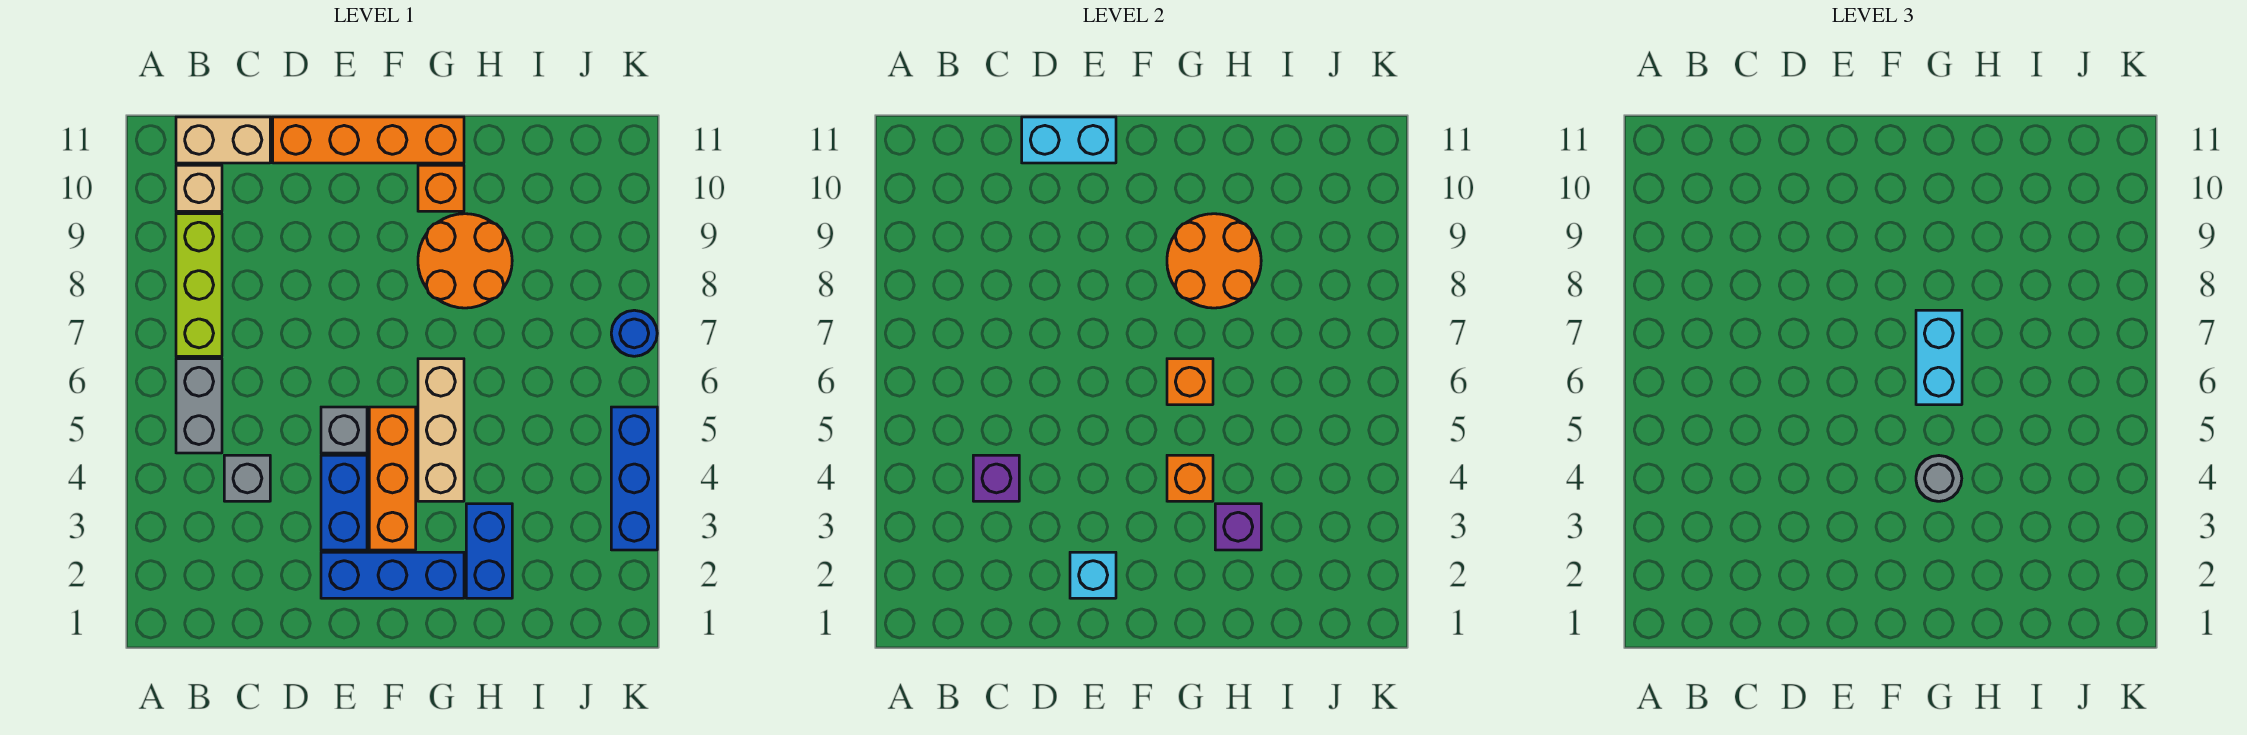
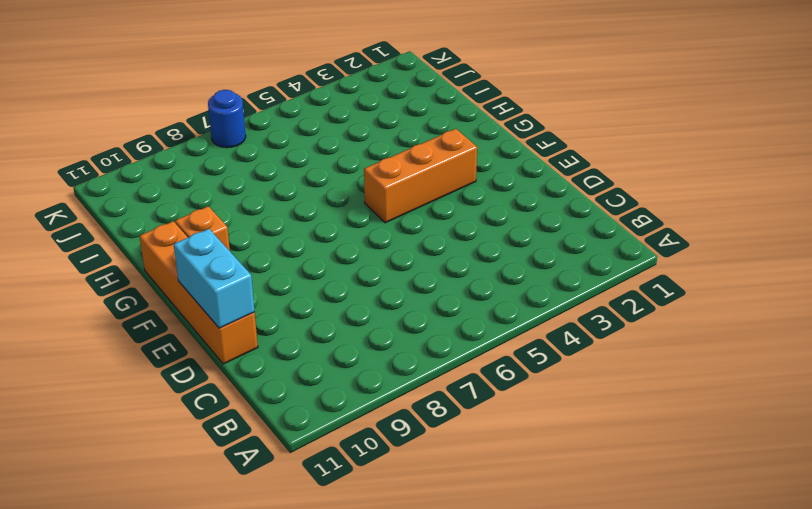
none -> grey 1x2 brick [176,359,222,453]
none -> lime 1x3 brick [176,214,222,356]
none -> tan 1x1 brick [176,165,222,211]

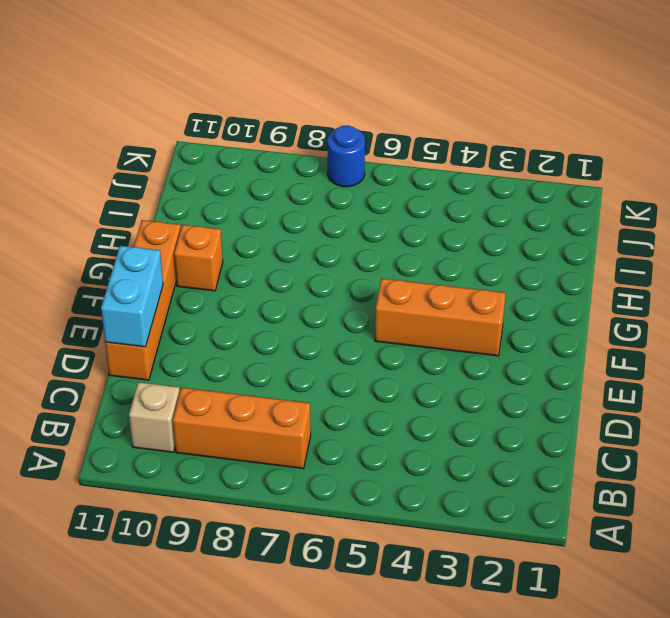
orange 1x3 brick [173,388,311,469] -> lime 1x3 brick [176,214,222,356]
none -> grey 1x2 brick [176,359,222,453]
none -> tan 1x2 brick [176,117,270,163]
none -> grey 1x1 brick [224,455,270,501]

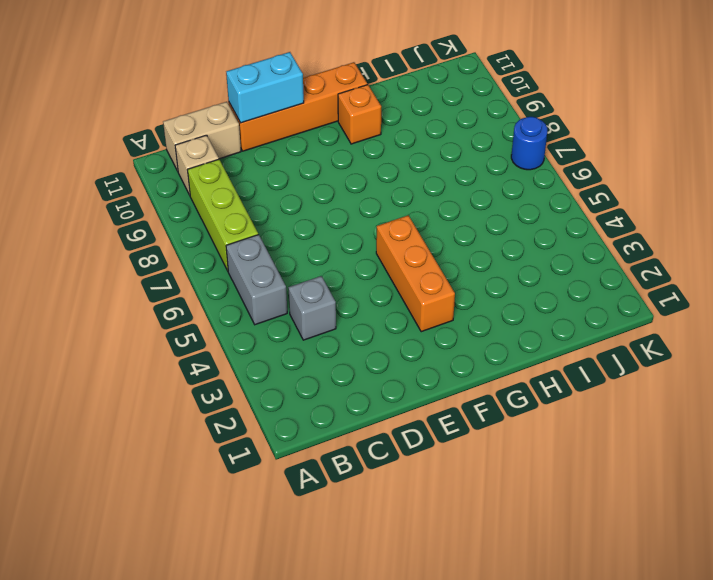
none -> blue 1x3 brick [321,552,464,598]
none -> blue 1x2 brick [321,455,367,550]
none -> grey 1x1 brick [321,407,367,453]

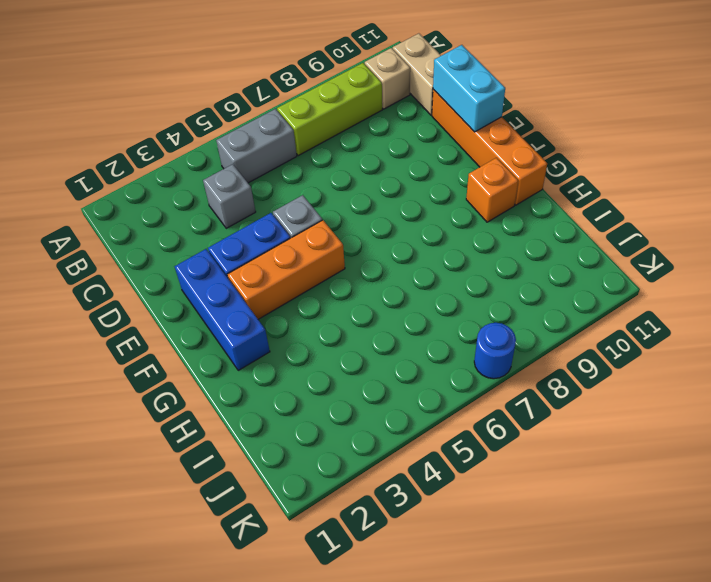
none -> tan 1x3 brick [418,359,464,501]
none -> orange 2x2 round brick [418,214,512,308]
none -> blue 1x2 brick [466,504,512,598]

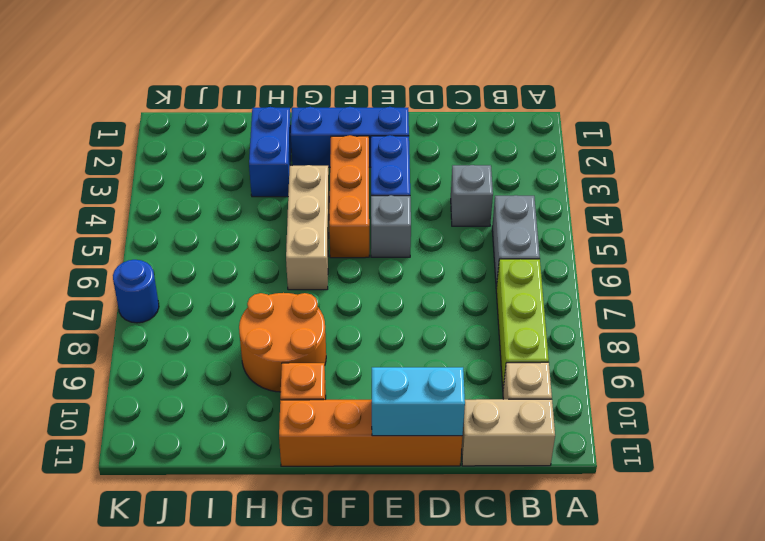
none -> blue 1x3 brick [611,407,657,550]
none -> purple 1x1 brick [973,455,1019,501]
none -> cyan 1x1 brick [1070,552,1116,598]

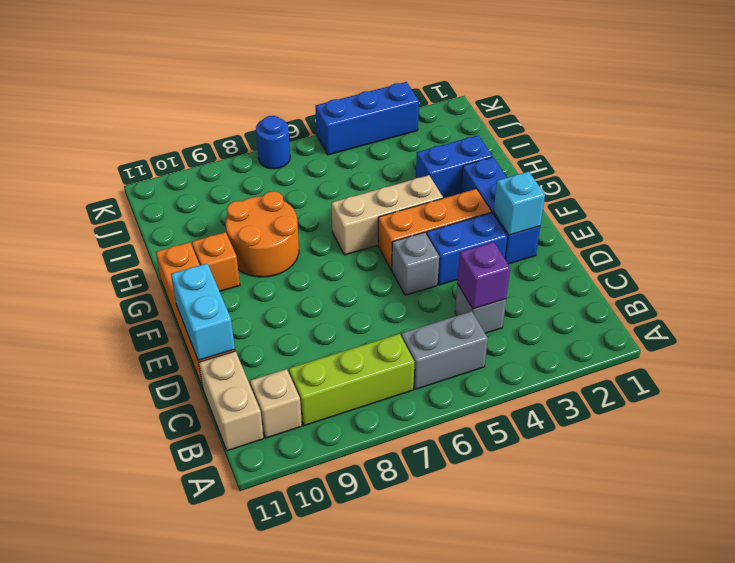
none -> orange 1x1 brick [1167,455,1213,501]
none -> orange 1x1 brick [1167,359,1213,405]
none -> orange 2x2 round brick [1167,214,1261,308]

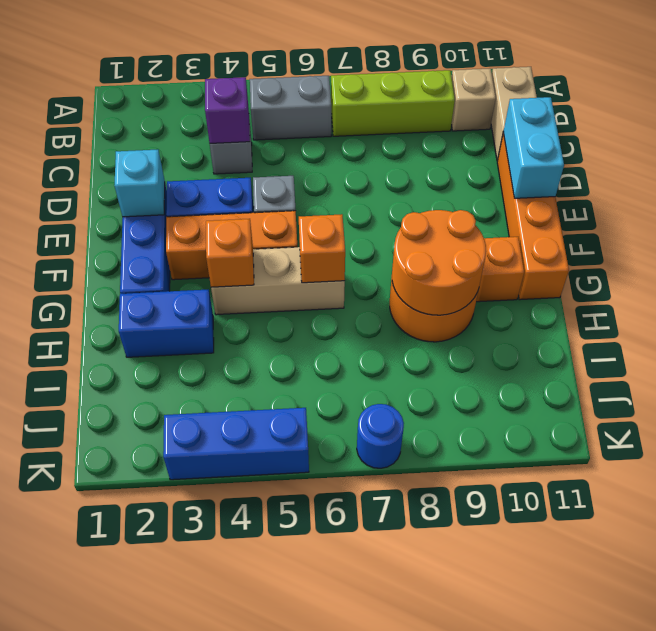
none -> purple 1x1 brick [1215,504,1261,550]
none -> grey 1x1 round brick [1916,456,1962,501]
none -> cyan 1x2 brick [1916,310,1962,405]

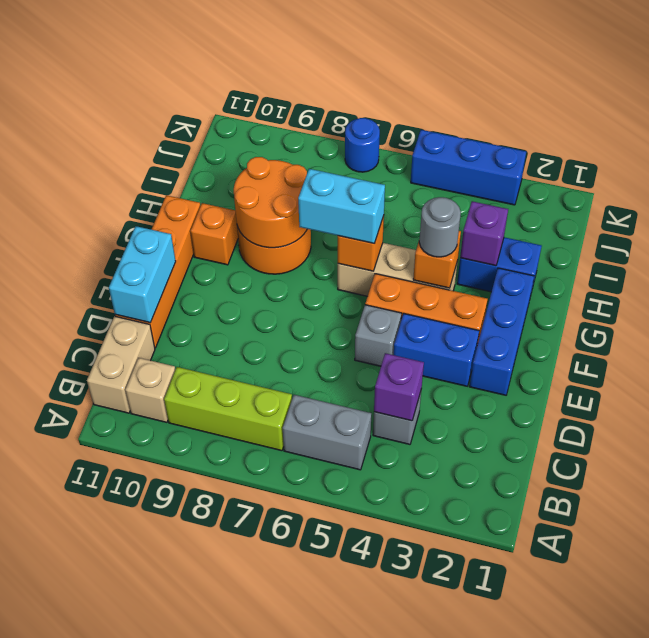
none -> cyan 1x1 brick [1070,552,1116,598]

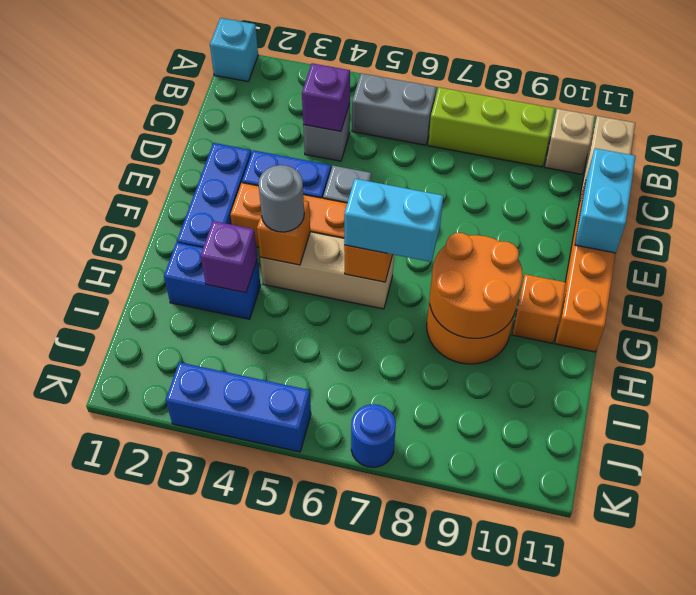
cyan 1x1 brick [210,18,258,82] -> cyan 1x1 brick moved to [1070,552,1116,598]

